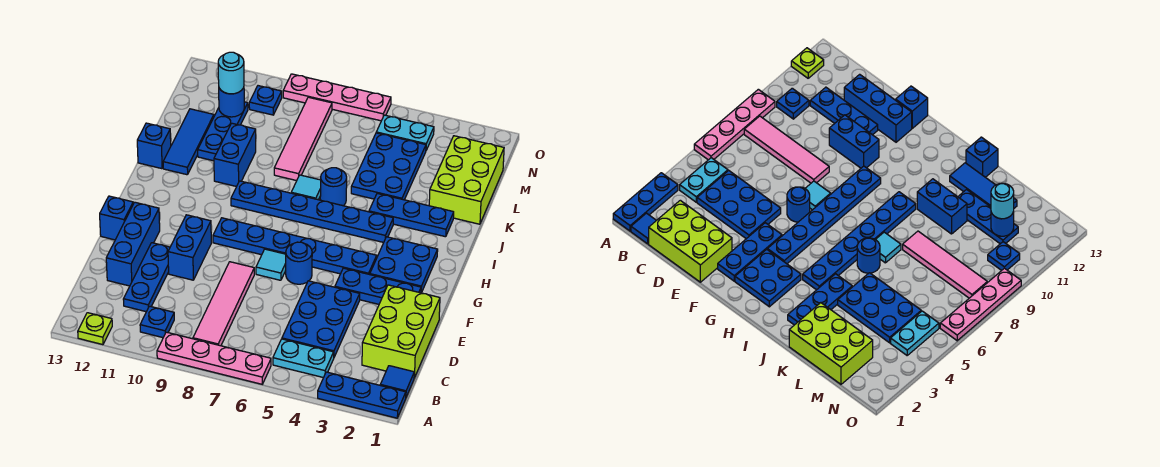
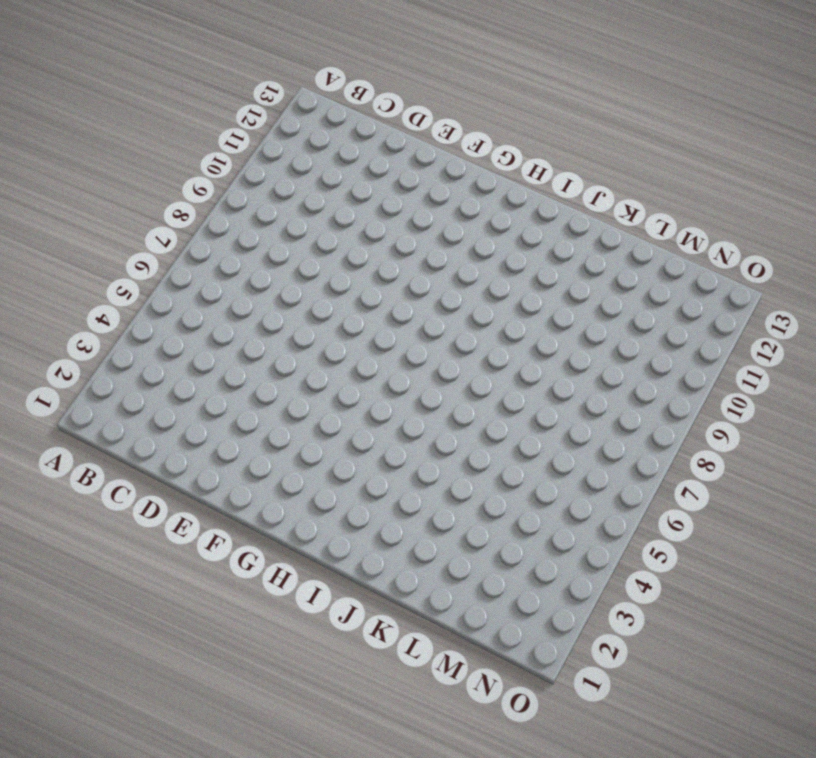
none -> blue 1x3 plate [318,372,406,418]
none -> pink 1x4 plate [157,332,271,384]
none -> lime 1x1 plate [78,313,112,345]
none -> blue 1x1 tile [380,366,414,397]

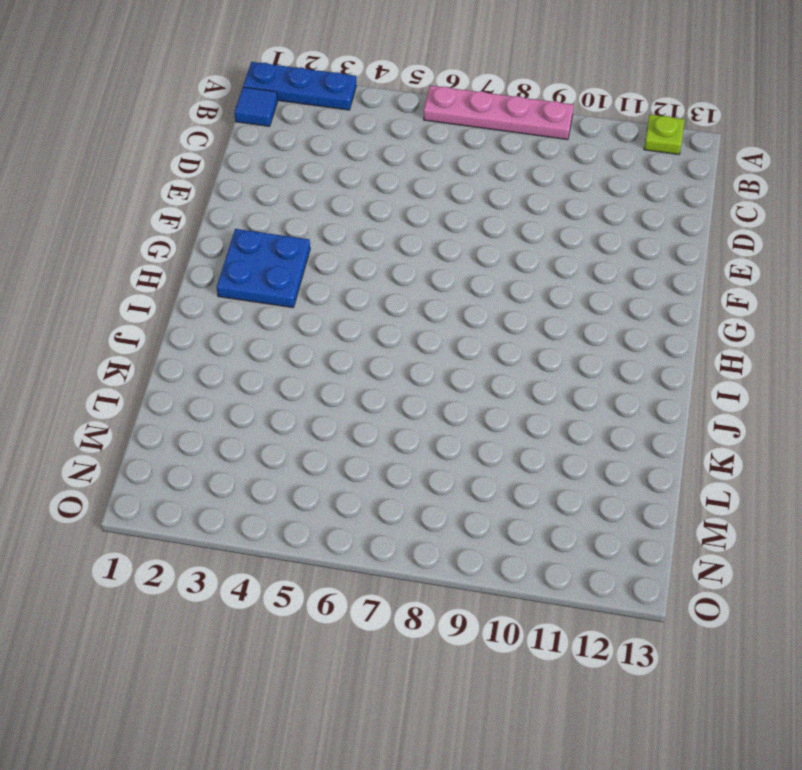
none -> cyan 1x2 plate [273,339,334,378]
none -> pink 1x4 tile [193,262,254,346]
none -> blue 1x1 plate [140,306,174,338]
none -> lime 2x3 brick [362,285,440,378]

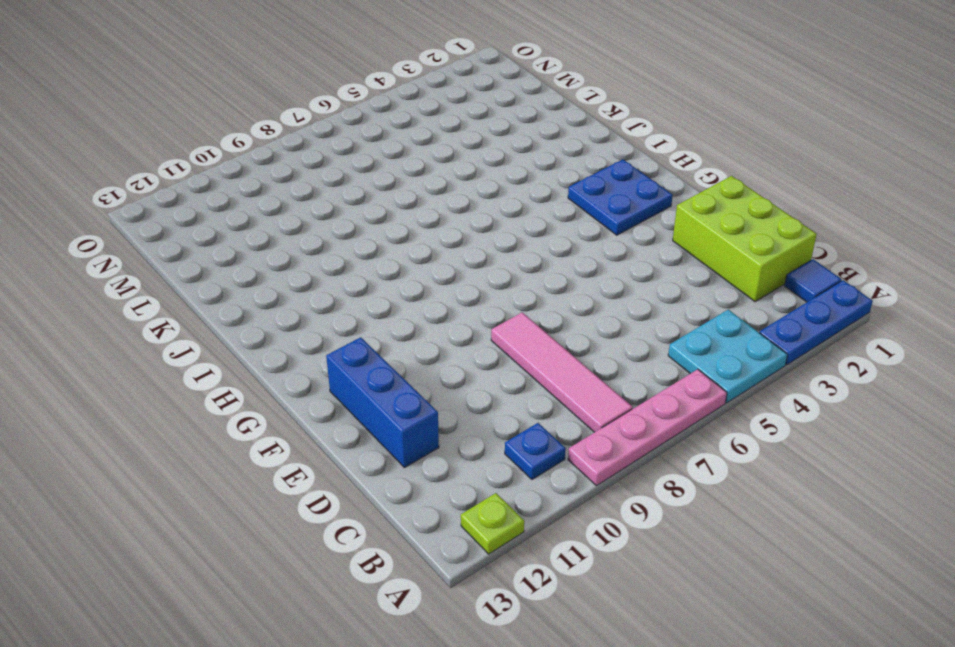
cyan 2x2 plate [668,310,787,403] -> cyan 1x2 plate [273,339,334,378]
none -> blue 2x3 plate [282,281,360,357]
none -> blue 1x3 plate [123,243,170,312]
none -> blue 1x2 brick [168,215,211,280]
none -> blue 1x3 plate [335,268,421,304]

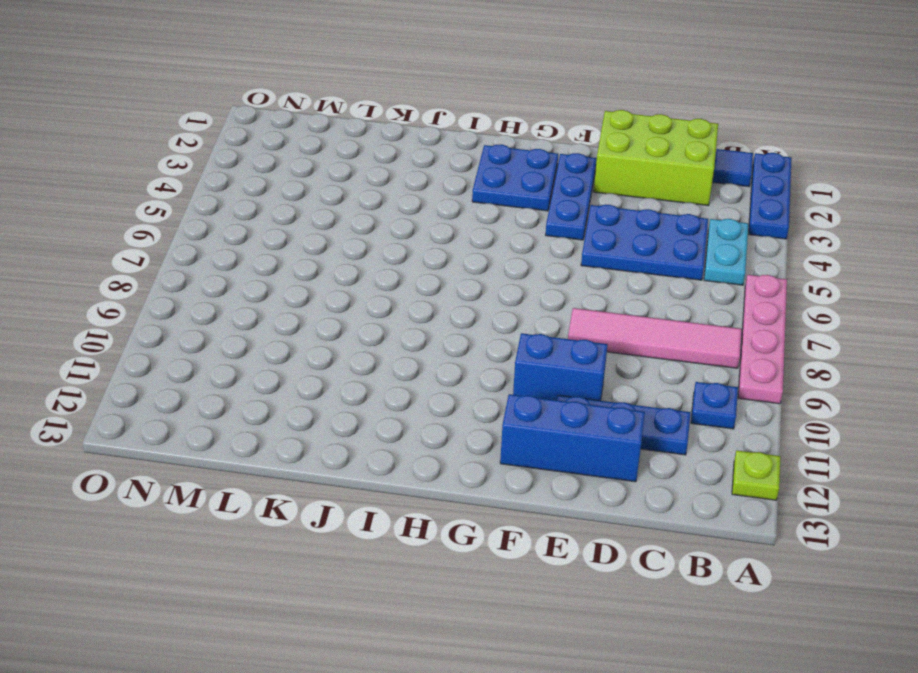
none -> blue 1x1 round brick [286,242,312,284]
none -> cyan 1x1 tile [256,249,286,280]
none -> blue 1x1 brick [100,196,133,240]
none -> blue 1x6 plate [213,218,377,275]

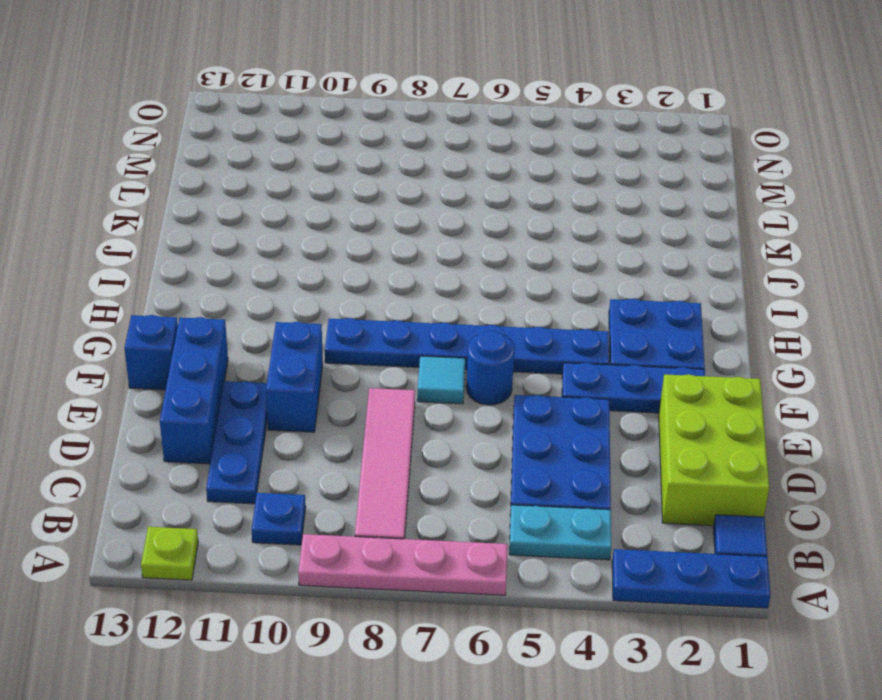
none -> blue 1x6 plate [231,181,393,242]
none -> blue 1x3 plate [369,193,454,237]
none -> blue 1x1 round brick [320,168,347,206]
none -> cyan 1x1 tile [291,175,321,200]

